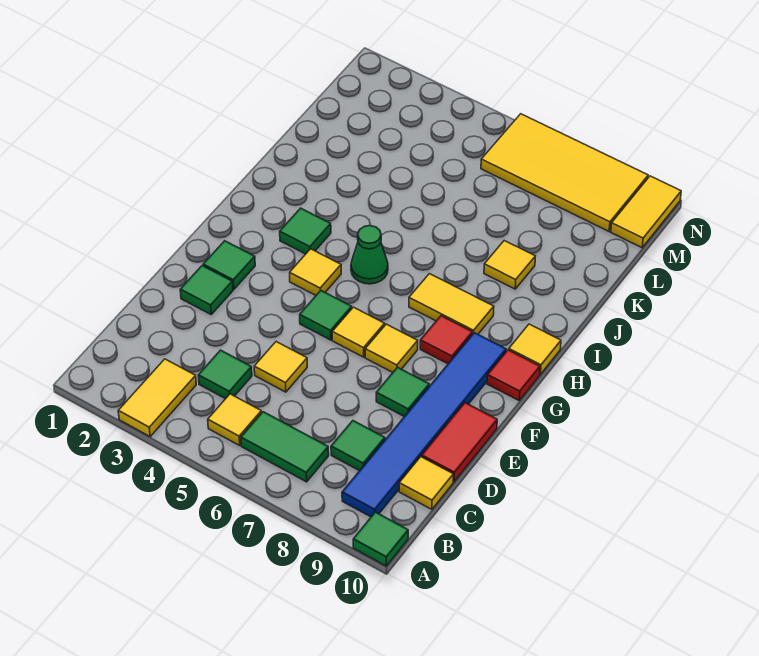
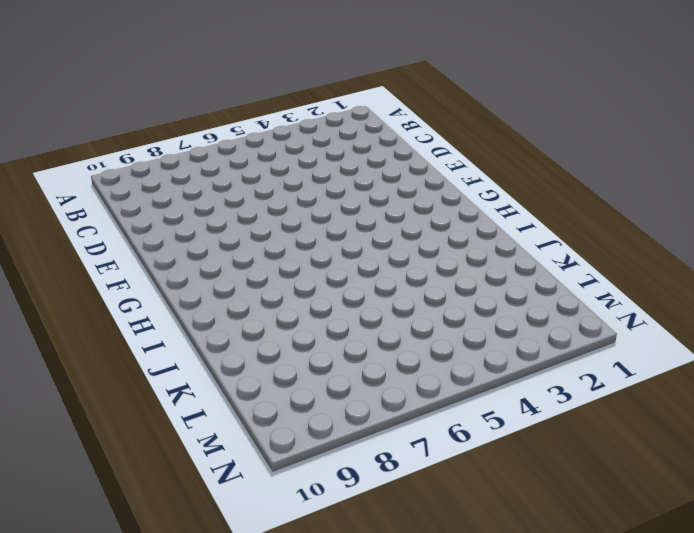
none -> yellow 1x2 tile [118,359,196,436]
none -> green 1x1 tile [353,512,408,566]
none -> yellow 1x1 tile [208,394,262,445]

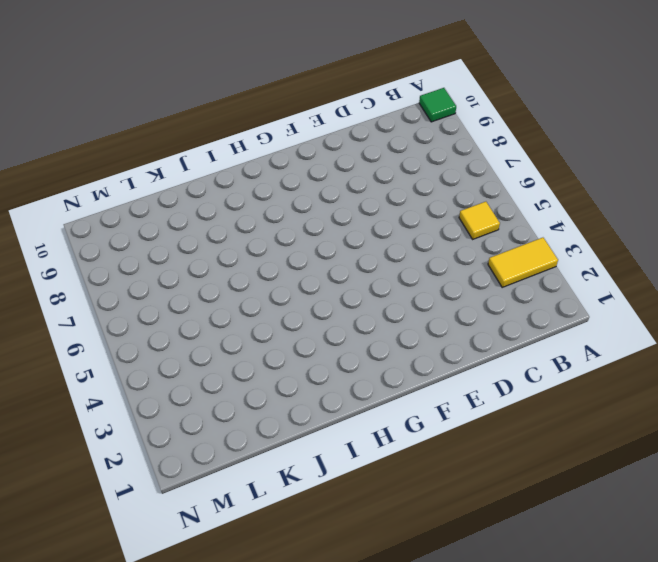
none -> green 1x2 tile [241,412,329,482]
none -> blue 1x6 tile [342,333,506,517]
none -> green 1x1 tile [198,350,252,399]

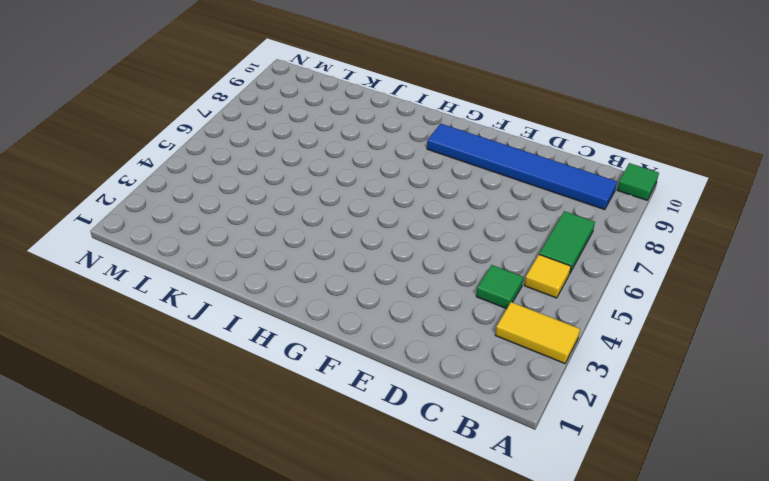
none -> green 1x1 tile [331,421,385,471]
none -> yellow 1x1 tile [399,457,453,509]
none -> yellow 1x1 tile [254,342,307,392]

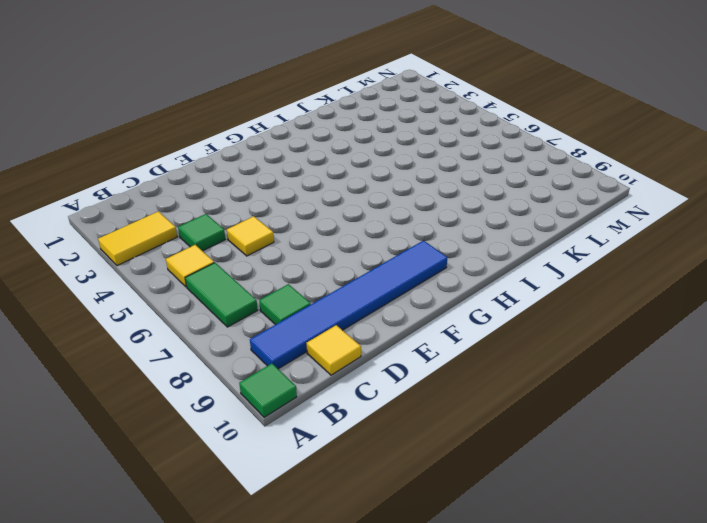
none -> red 1x2 tile [422,403,497,482]
none -> green 1x1 tile [180,266,233,314]
none -> green 1x1 tile [376,367,429,417]

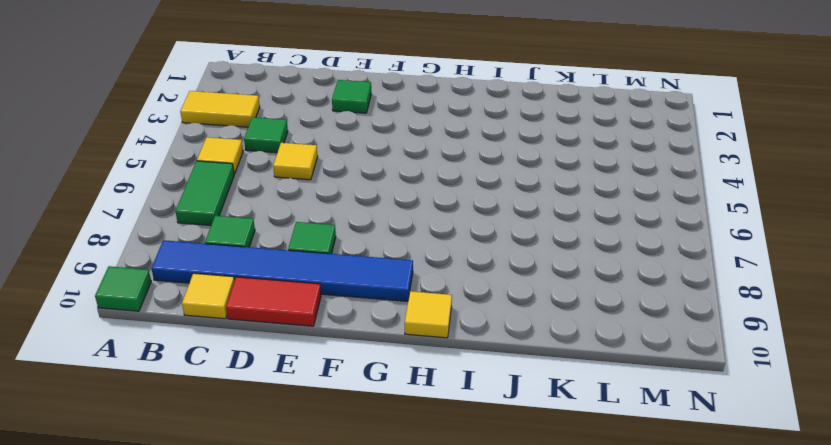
none -> green 1x1 tile [203,241,255,289]
none -> green 1x1 tile [300,291,352,340]
none -> yellow 1x1 tile [332,307,385,357]

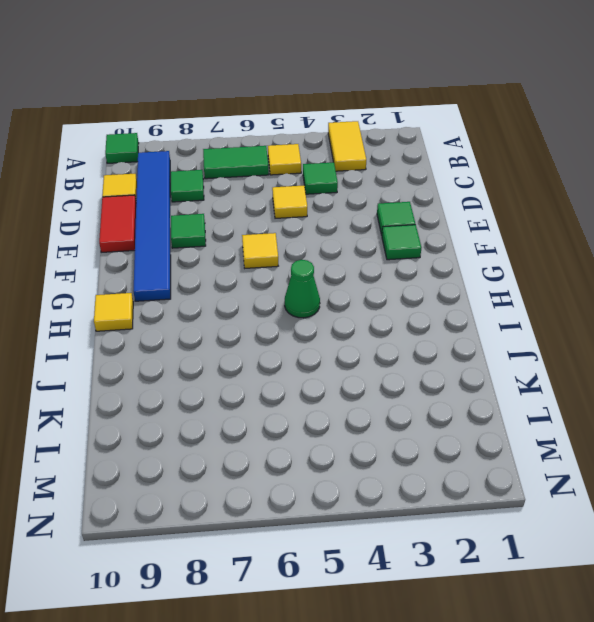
none -> green 1x1 tile [300,291,352,340]
none -> yellow 1x1 tile [365,324,418,372]
none -> yellow 1x1 tile [290,249,341,295]

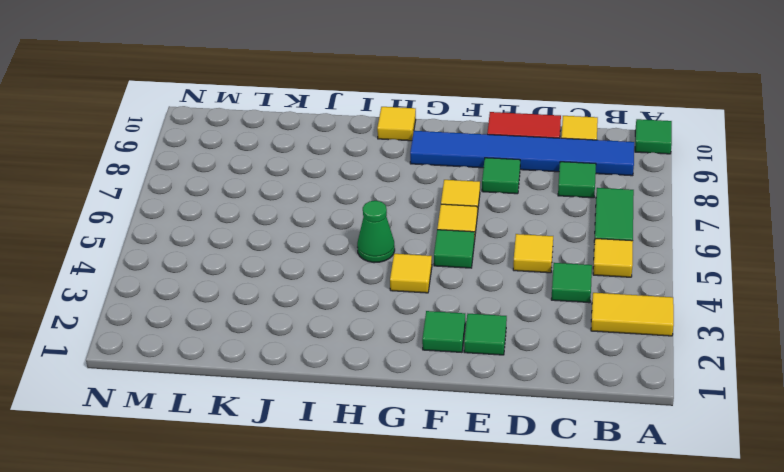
none -> red 1x1 tile [420,316,473,364]
none -> red 1x1 tile [487,350,540,400]
none -> green 1x1 tile [280,208,331,254]

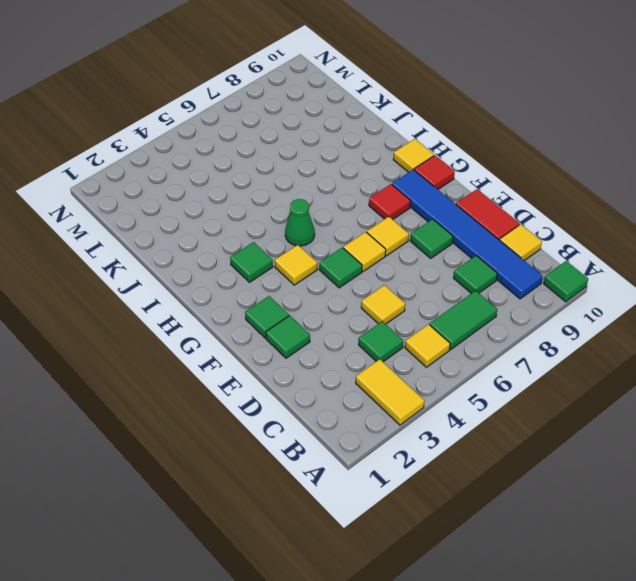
none -> yellow 1x2 tile [409,274,494,334]
none -> yellow 1x1 tile [484,241,535,289]
none -> yellow 2x4 tile [481,114,648,231]

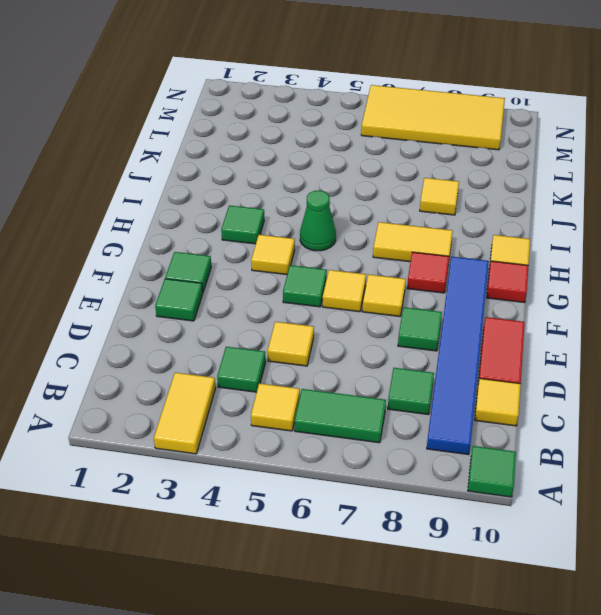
none -> yellow 1x2 tile [611,176,681,248]

